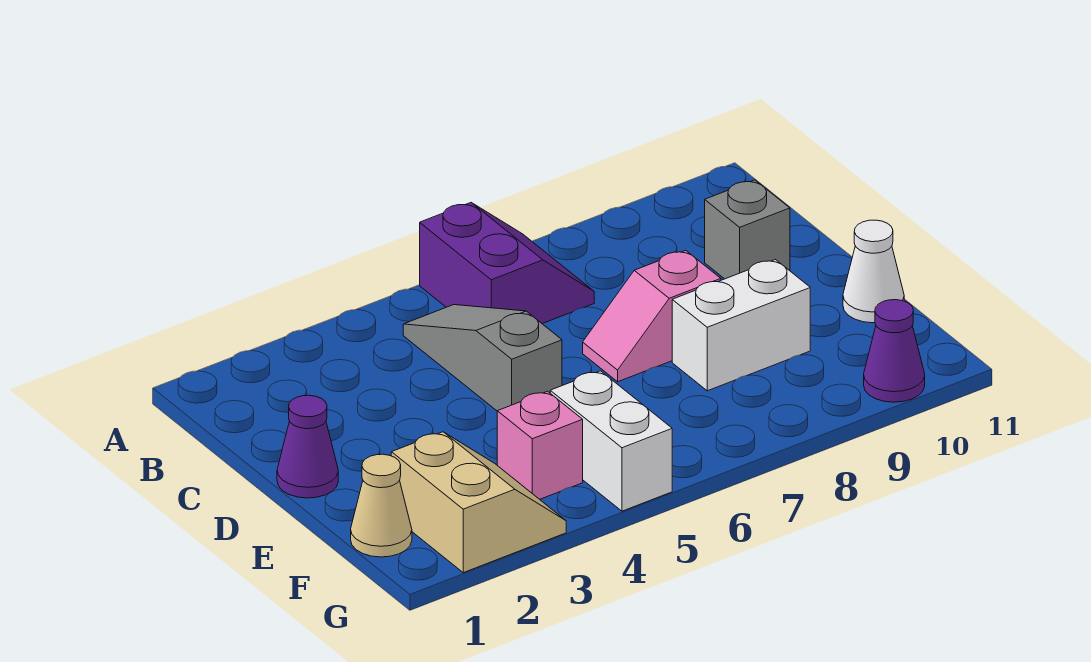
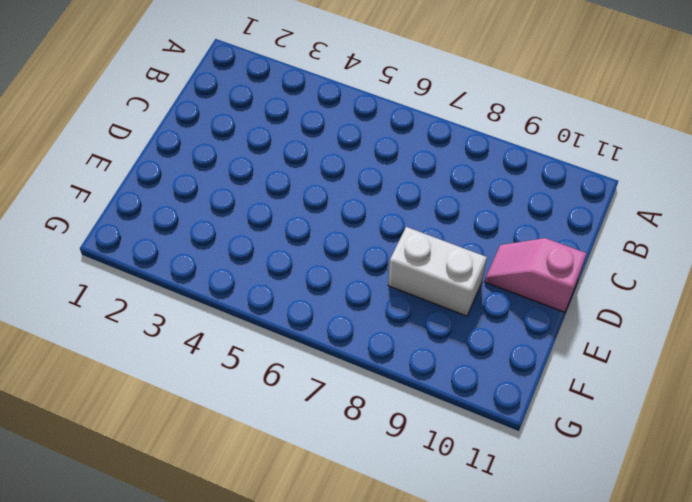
pink 1x2 slope [485,238,587,312] -> pink 1x2 slope moved to [583,251,721,382]
none -> purple 2x2 slope [420,203,594,324]
none -> grey 1x3 slope [403,305,562,411]
none -> grey 1x1 brick [705,180,790,279]

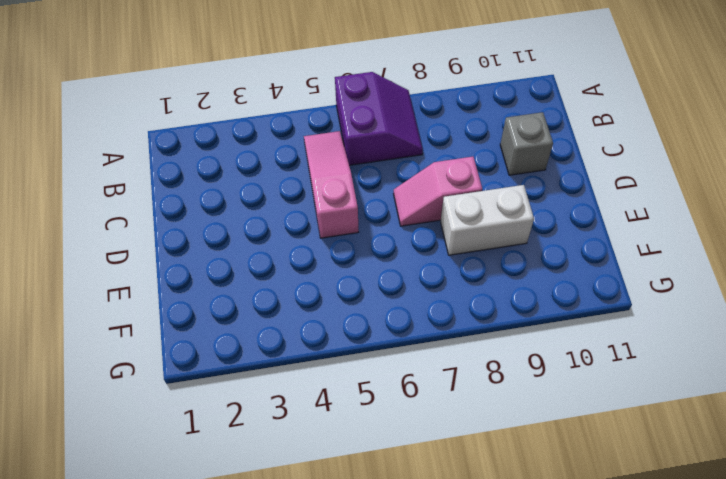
pink 1x3 slope [304,131,359,238] -> grey 1x3 slope [403,305,562,411]
none -> purple 1x1 cone [277,395,338,498]
none -> white 1x1 cone [843,220,904,323]
none -> tan 1x1 cone [351,454,412,557]

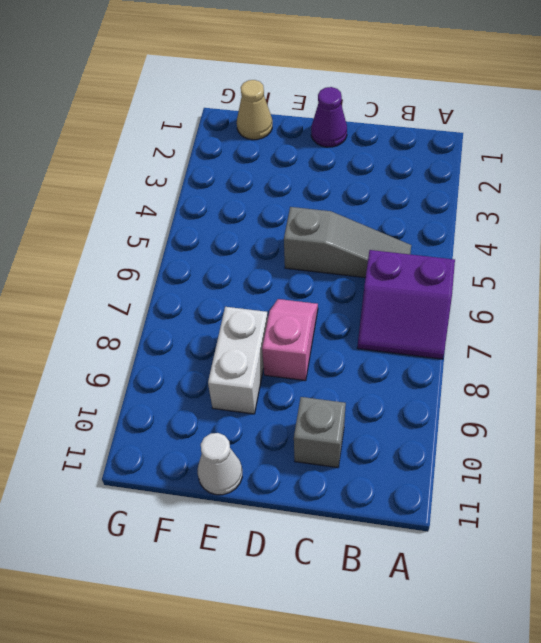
none -> tan 2x2 slope [391,432,566,573]
none -> pink 1x1 brick [497,391,583,499]
none -> white 1x2 brick [550,371,672,511]

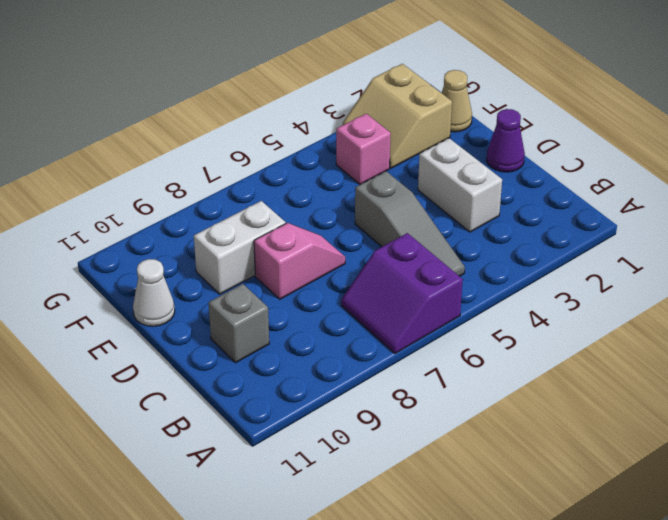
white 1x2 brick [418,138,502,232] -> white 1x2 brick moved to [550,371,672,511]
none -> purple 1x1 cone [864,300,925,402]

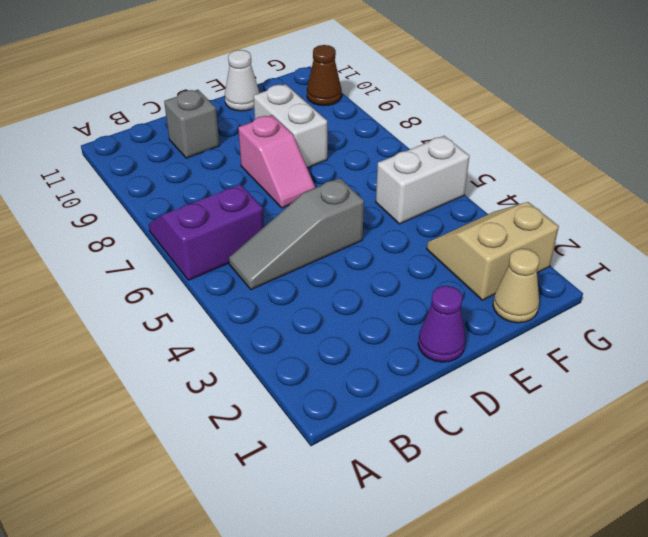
brown 1x1 cone [307,45,342,106] -> purple 1x1 cone [864,300,925,402]
none -> pink 1x1 brick [497,391,583,499]

